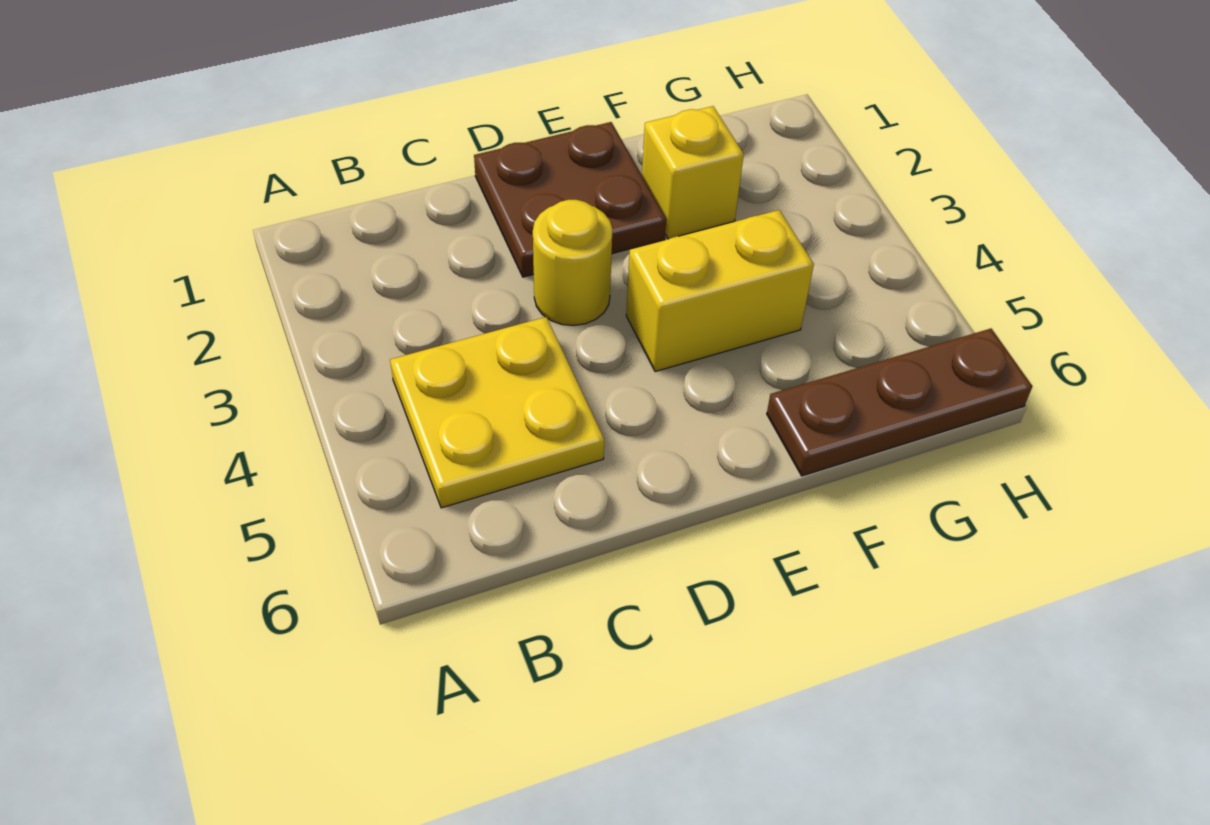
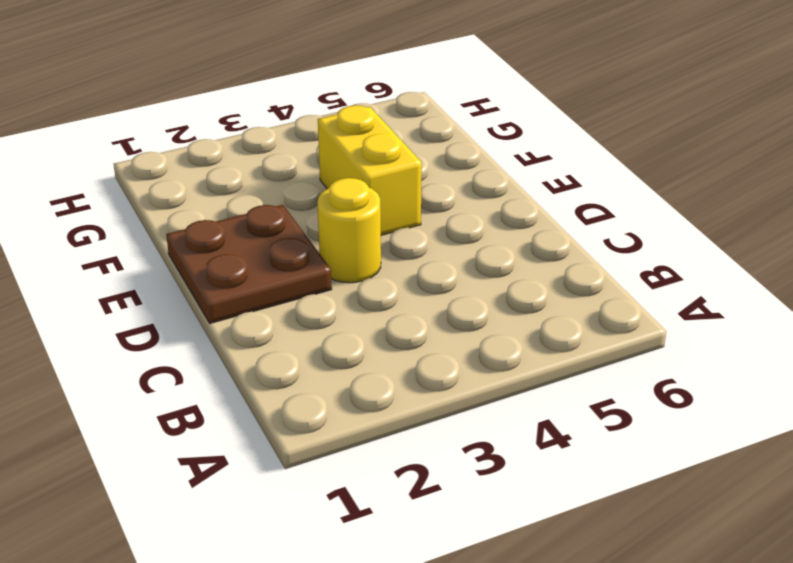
none -> yellow 2x2 plate [390,317,604,508]
none -> yellow 1x1 brick [642,106,744,239]

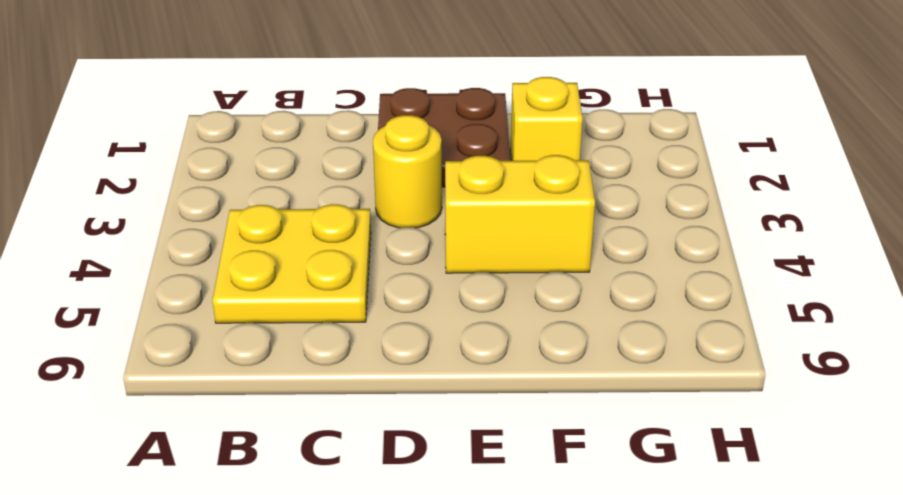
none -> brown 1x3 plate [767,329,1032,476]

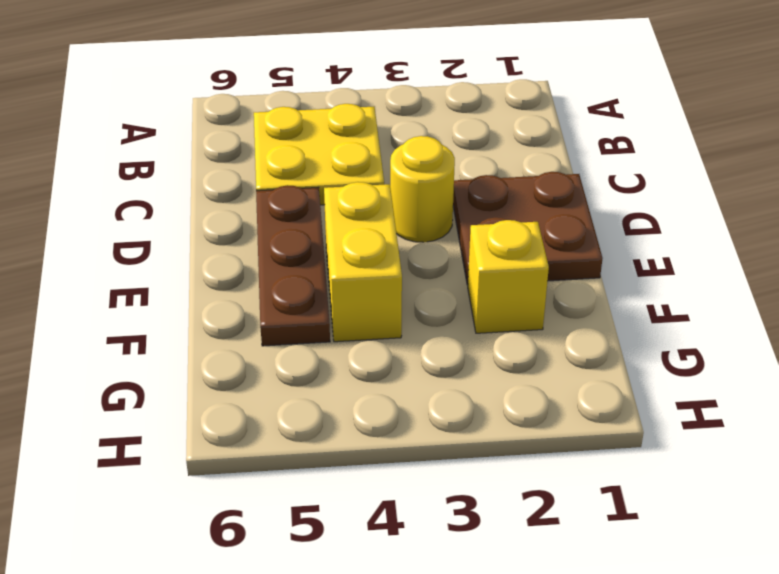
brown 1x3 plate [256,185,330,346] -> brown 1x3 plate moved to [767,329,1032,476]

